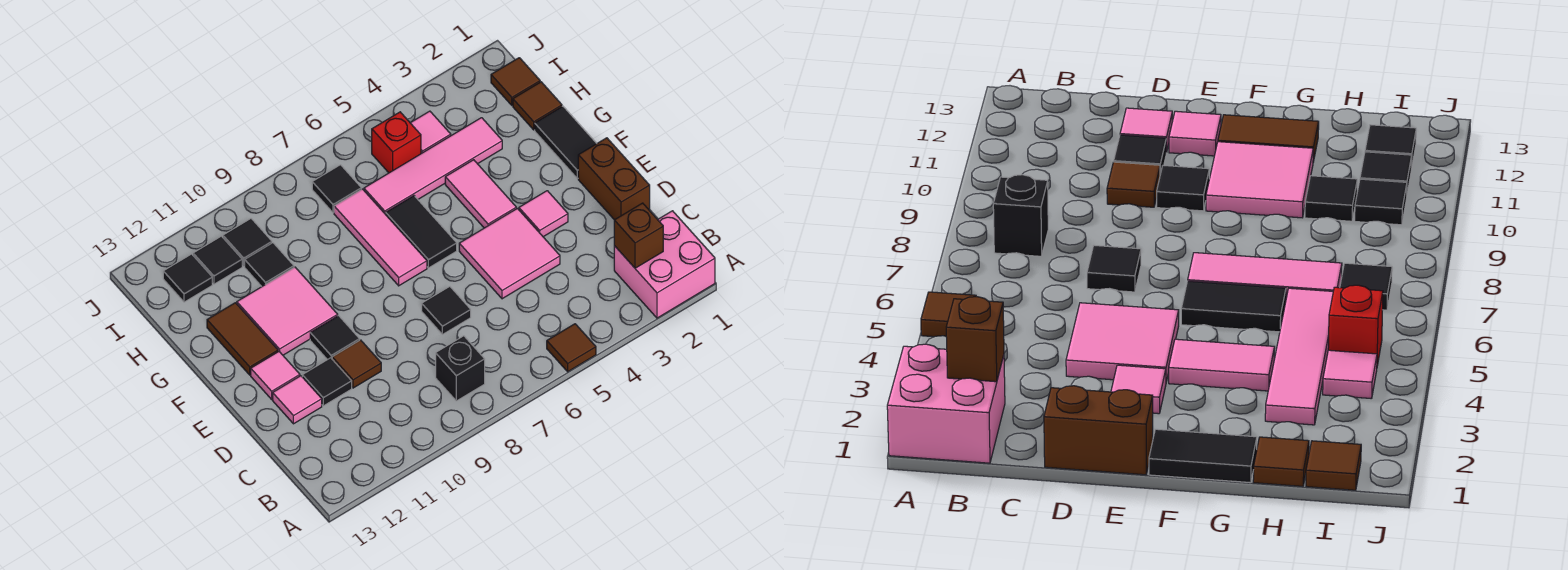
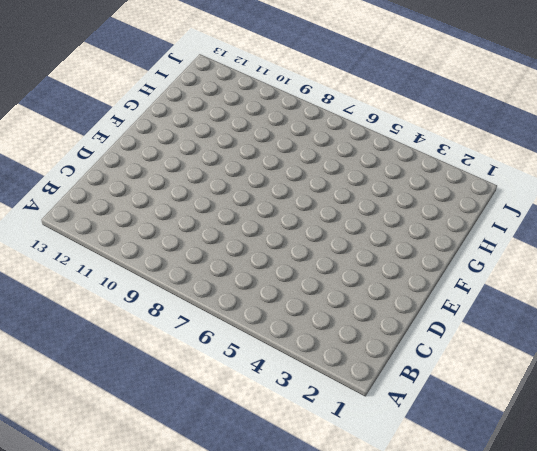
none -> pink 2x2 brick [614,211,715,318]
none -> brown 1x1 tile [547,324,596,372]
none -> black 1x1 brick [436,336,485,401]

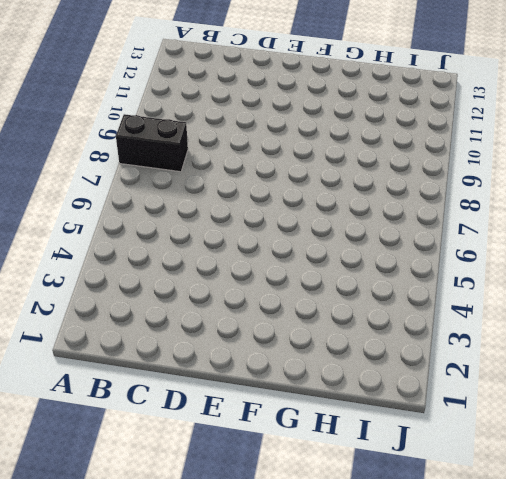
black 1x2 brick [116,114,188,172] -> black 1x1 brick [436,336,485,401]
none -> pink 2x2 brick [614,211,715,318]
none -> brown 1x1 tile [547,324,596,372]
none -> brown 1x2 brick [578,138,650,220]

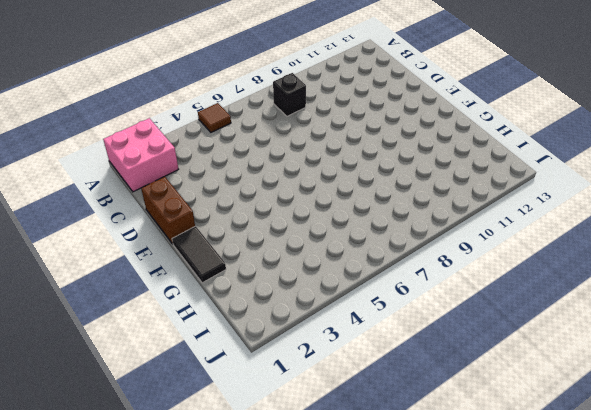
none -> pink 2x2 tile [459,209,560,299]
none -> black 1x1 tile [422,287,471,334]
none -> brown 1x1 tile [332,340,381,388]

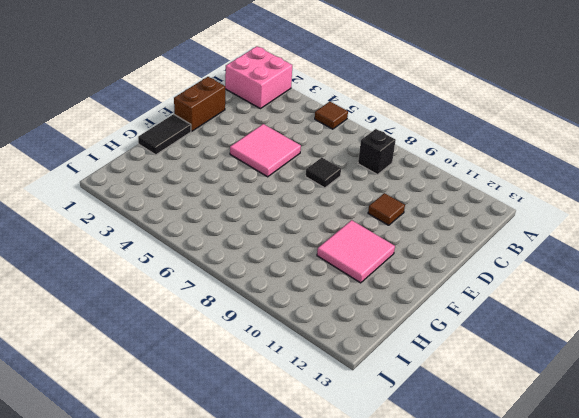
none -> black 1x1 tile [302,358,352,406]
none -> pink 1x1 tile [273,376,322,424]
none -> pink 1x1 tile [519,191,568,237]

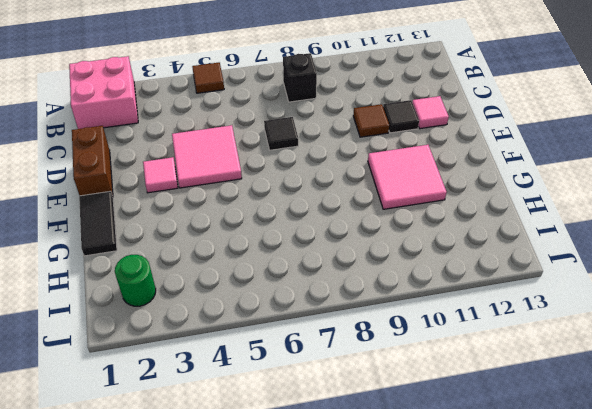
green 1x1 round brick [115,255,156,306] -> none
none -> black 1x1 tile [310,316,360,360]
none -> pink 1x1 tile [251,352,300,399]
none -> pink 1x2 tile [445,160,516,228]

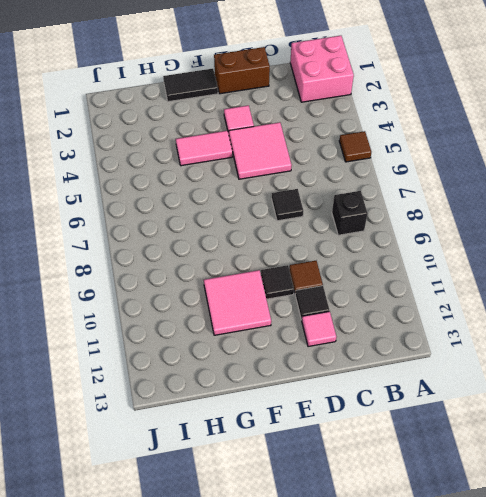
none -> pink 1x1 tile [251,352,300,399]
none -> black 1x2 tile [386,196,457,268]
none -> pink 1x3 tile [334,189,427,286]

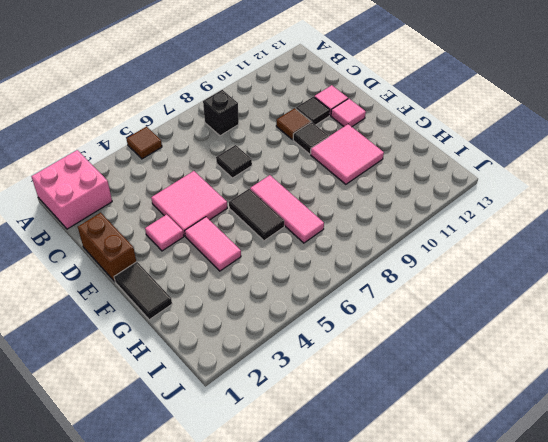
none -> brown 1x2 tile [207,303,278,375]
none -> brown 1x1 tile [513,82,562,130]
none -> pink 1x4 tile [364,118,502,214]

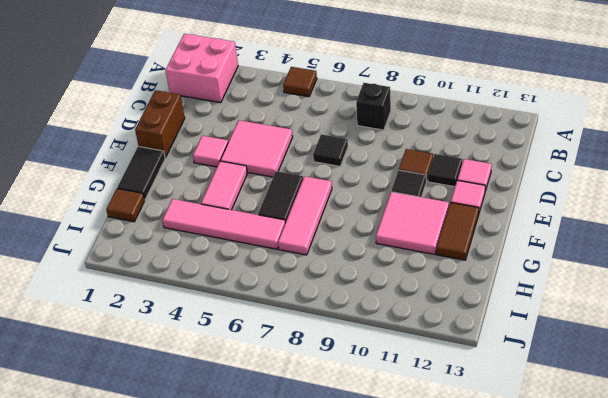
none -> black 1x1 tile [245,243,294,286]
none -> brown 1x1 tile [491,58,540,105]
none -> pink 1x1 tile [411,111,451,154]

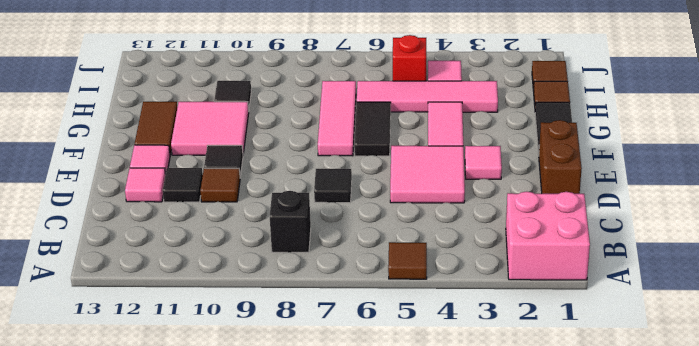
none -> black 1x1 tile [312,165,361,213]
none -> black 1x1 tile [223,219,272,266]
none -> black 1x1 tile [193,236,242,284]

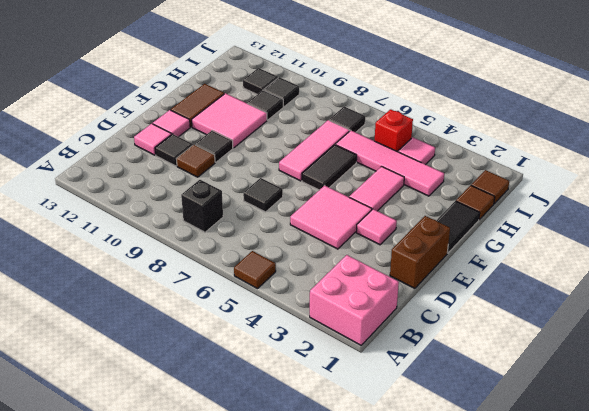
none -> black 1x1 tile [163,254,212,302]
none -> brown 1x1 brick [614,203,663,268]

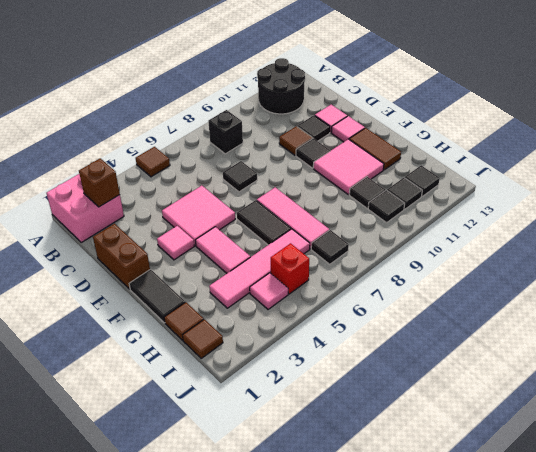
black 2x2 round brick [257,58,305,114] -> none

